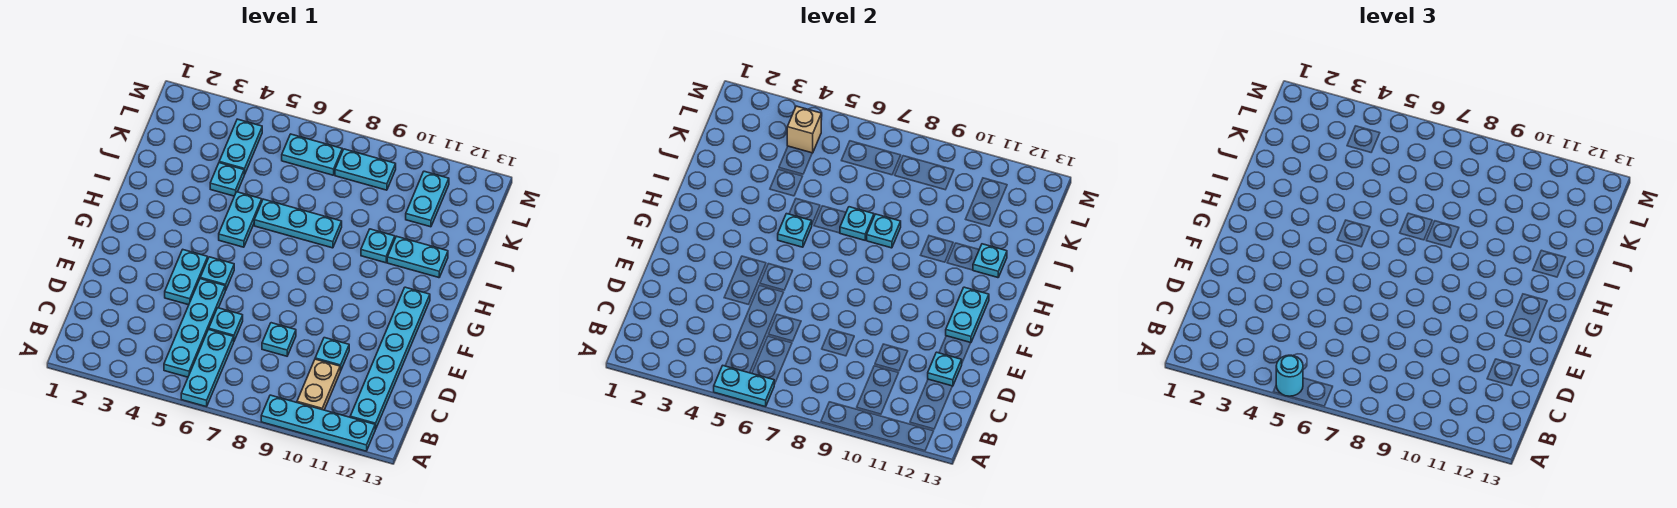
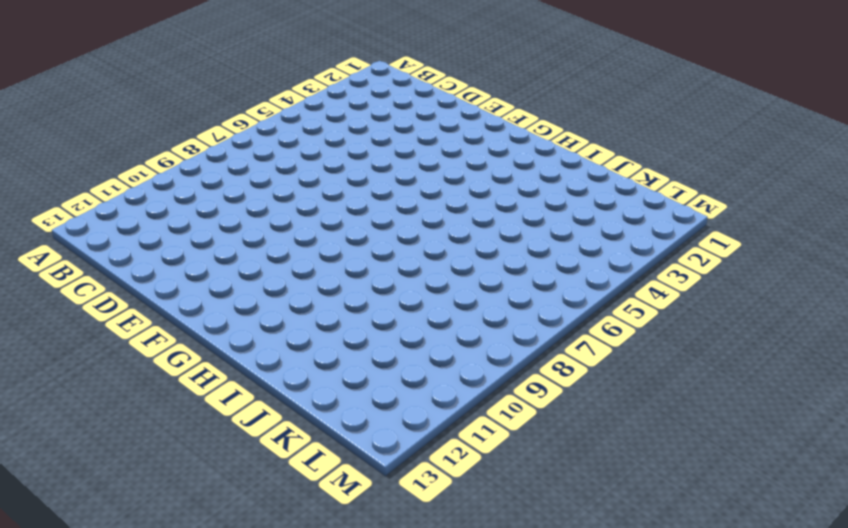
none -> cyan 1x3 plate [181,329,234,407]
none -> cyan 1x4 plate [261,395,375,451]
none -> cyan 1x4 plate [164,279,226,377]

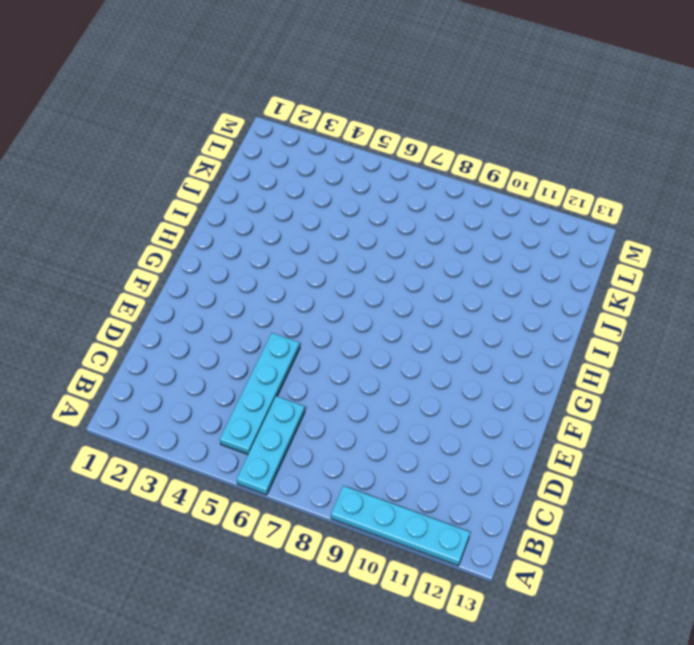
none -> tan 1x2 plate [297,359,340,410]
none -> cyan 1x6 plate [350,287,430,429]
none -> cyan 1x1 plate [209,308,243,341]

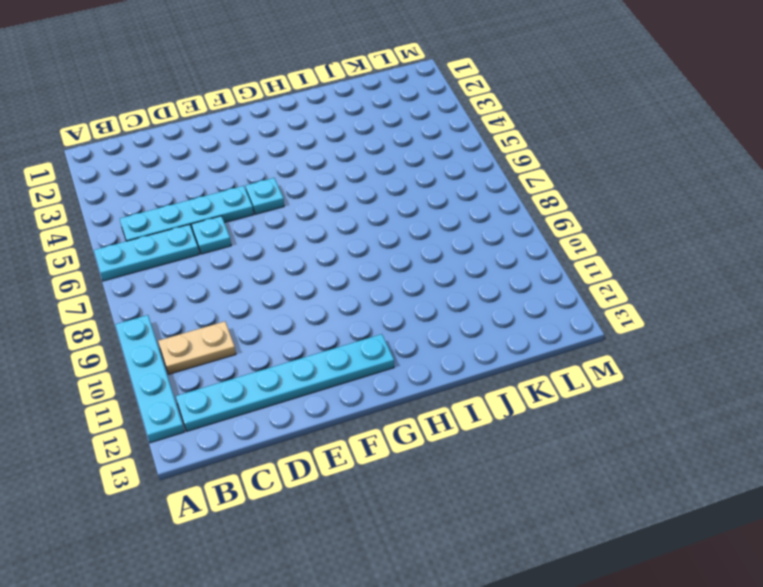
none -> cyan 1x1 plate [262,323,296,356]
none -> cyan 1x1 plate [315,338,349,371]
none -> cyan 1x2 plate [165,250,208,305]

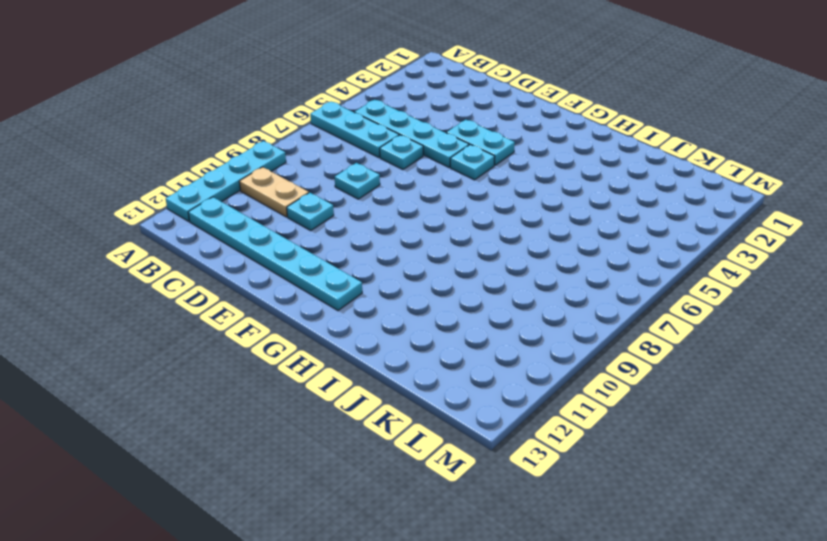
none -> cyan 1x2 plate [219,192,262,247]
none -> cyan 1x3 plate [254,199,342,248]
none -> cyan 1x1 plate [361,229,395,263]

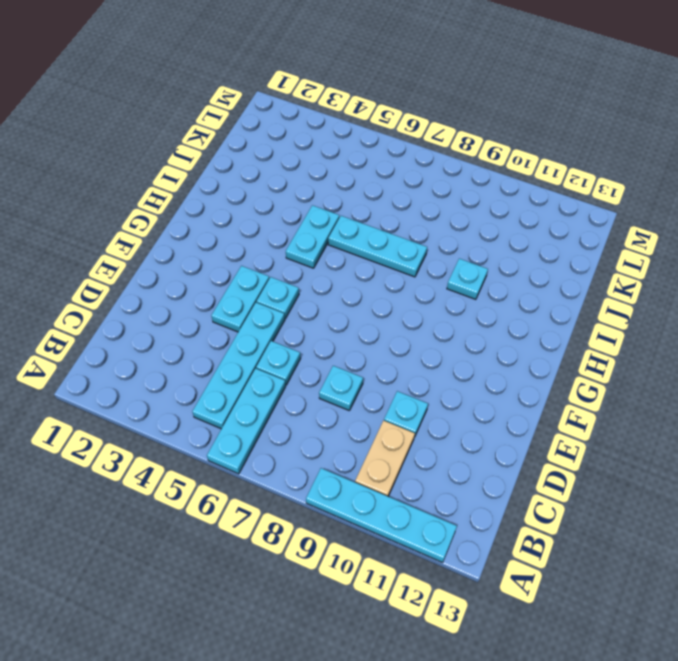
none -> cyan 1x6 plate [350,287,430,429]
none -> cyan 1x2 plate [387,236,448,278]
none -> cyan 1x1 plate [210,163,244,196]

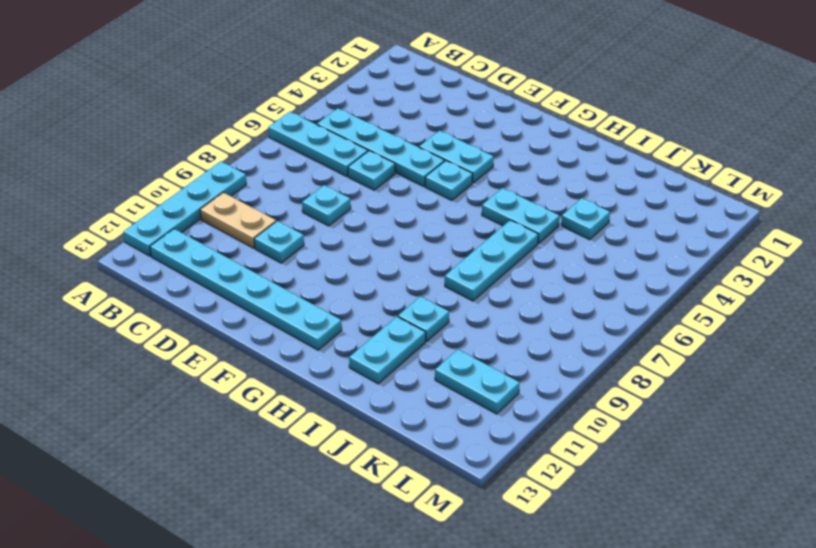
none -> cyan 1x2 plate [219,119,262,175]
none -> cyan 1x2 plate [282,134,342,175]
none -> cyan 1x2 plate [335,149,396,190]

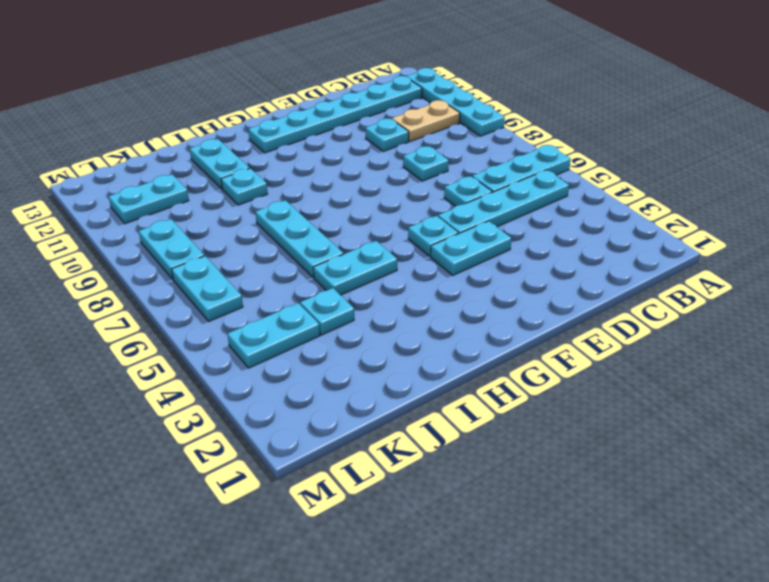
none -> cyan 1x2 plate [714,366,774,407]
none -> cyan 1x1 plate [928,352,962,386]
none -> cyan 1x2 plate [946,287,989,343]

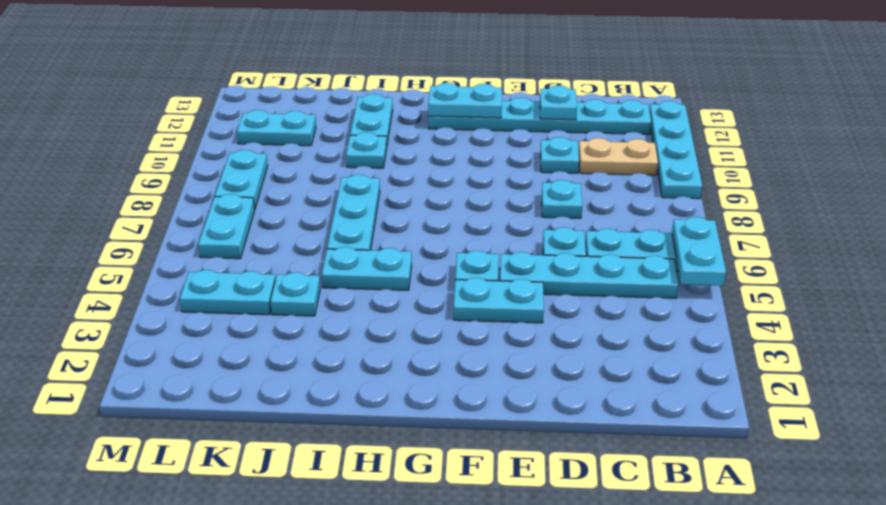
none -> cyan 1x1 plate [778,214,812,247]
none -> cyan 1x1 plate [840,207,874,240]
none -> cyan 1x1 plate [866,214,901,248]

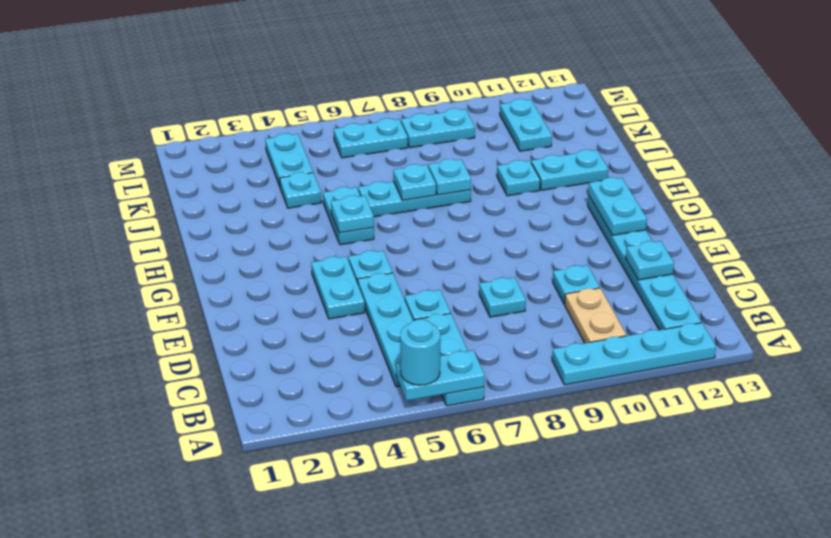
none -> cyan 1x1 plate [973,244,1007,278]
none -> tan 1x1 brick [787,106,822,153]

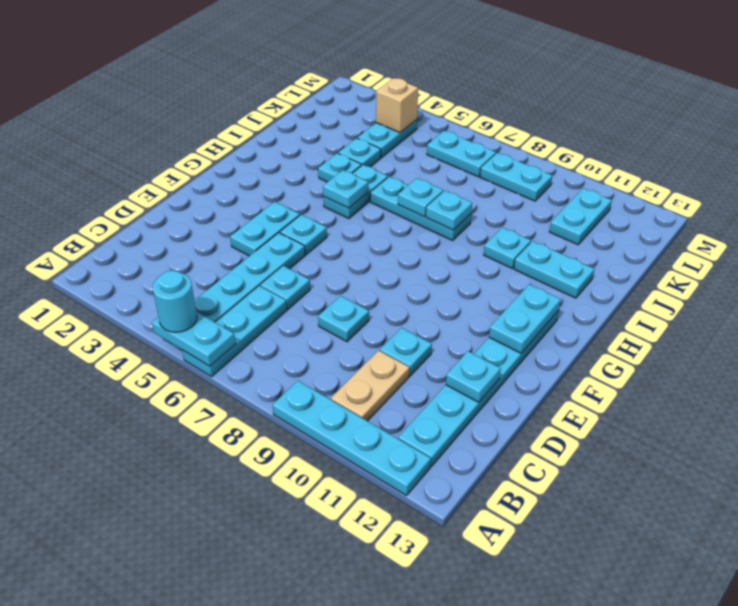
cyan 1x1 plate [318,153,362,182] -> cyan 1x1 plate moved to [973,244,1007,278]

